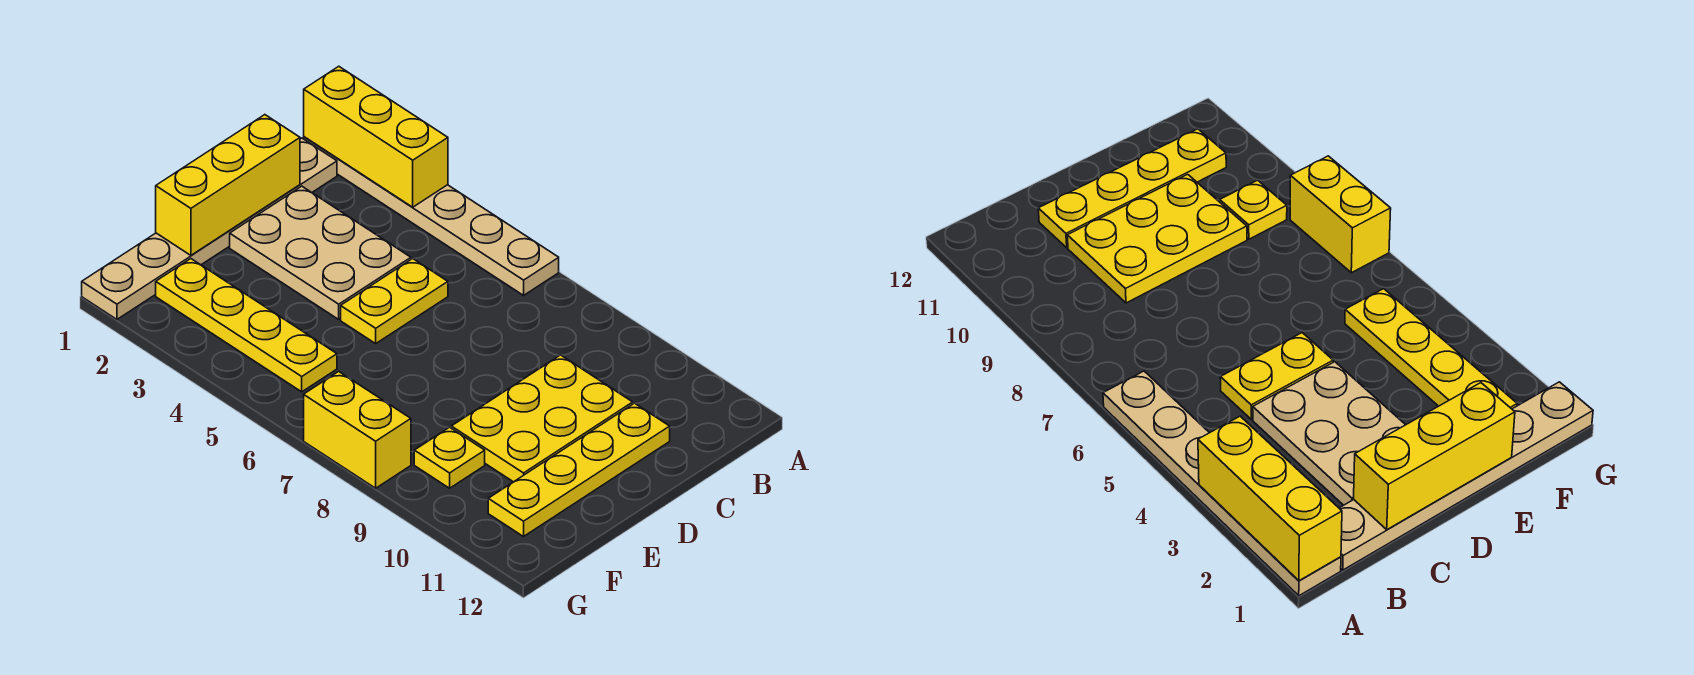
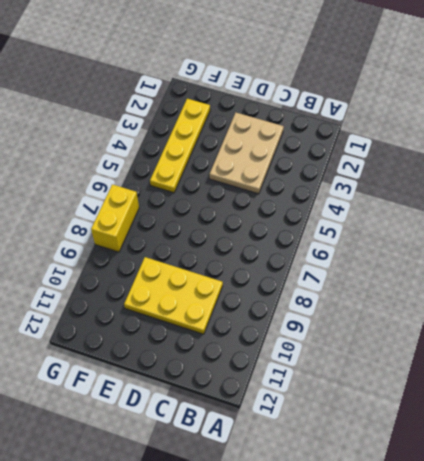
none -> tan 1x6 plate [304,137,559,295]
none -> tan 1x6 plate [82,138,337,319]

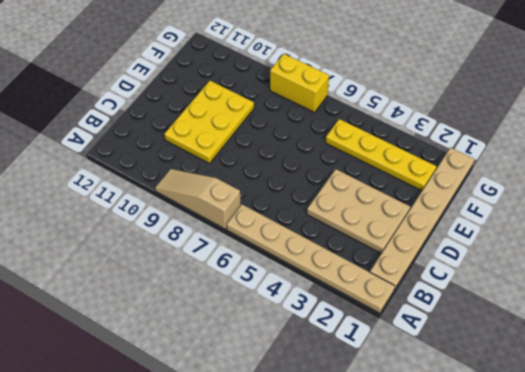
tan 1x3 slope [155,169,241,229] -> none
none -> yellow 1x2 plate [341,259,448,343]
none -> yellow 1x4 plate [488,403,670,536]

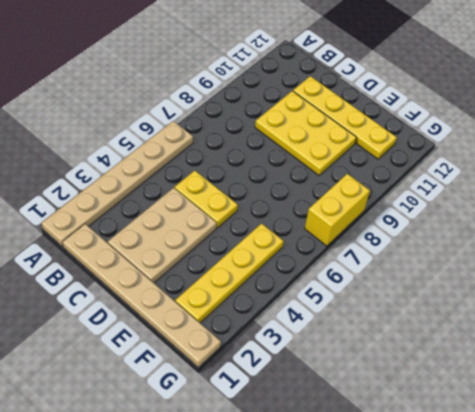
none -> yellow 1x1 plate [414,427,485,488]
none -> yellow 1x3 brick [304,66,448,207]

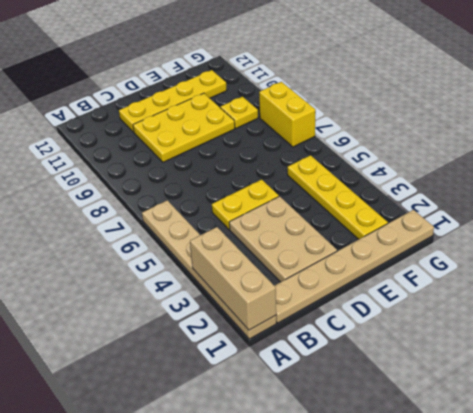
tan 1x3 brick [190,227,276,330] -> yellow 1x3 brick [304,66,448,207]
none -> yellow 1x3 brick [156,115,300,255]

